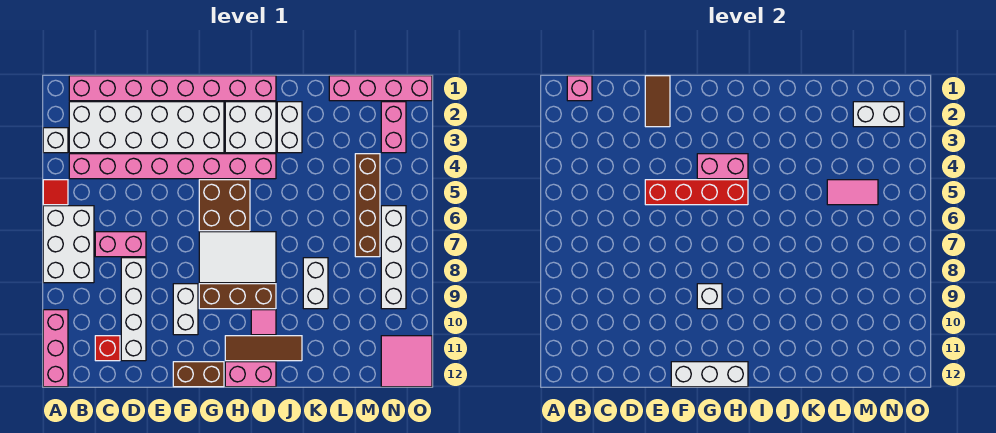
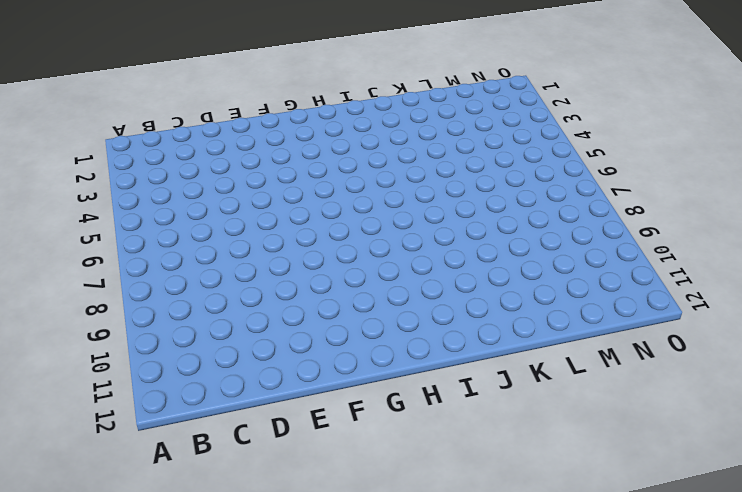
none -> white 1x1 brick [43,128,68,153]
none -> red 1x1 tile [43,180,68,205]
none -> white 2x3 brick [43,206,94,283]
none -> pink 1x3 brick [43,310,68,387]

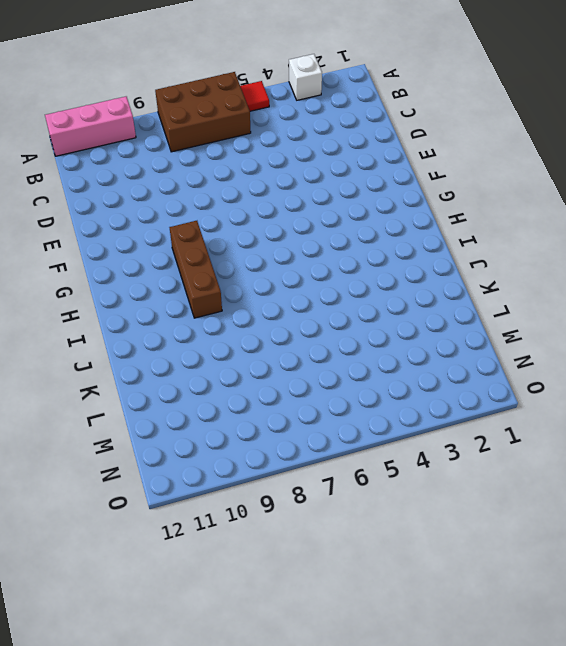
brown 2x3 brick [155,72,251,152] -> white 2x3 brick [43,206,94,283]
none -> pink 1x8 brick [69,76,276,101]
none -> white 2x6 brick [69,102,224,153]
none -> pink 1x8 brick [69,154,276,179]
none -> pink 1x2 brick [95,232,146,257]

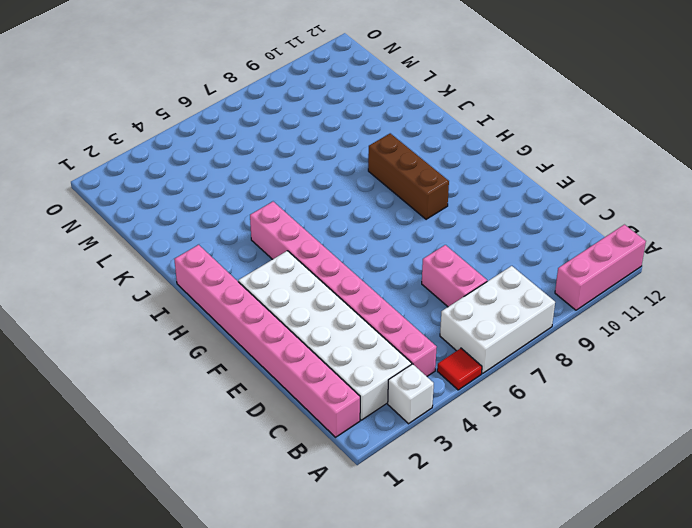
none -> red 1x1 brick [95,336,120,361]
none -> white 1x4 brick [121,258,146,361]
none -> white 1x2 brick [173,284,198,335]
none -> brown 1x2 brick [173,362,224,387]

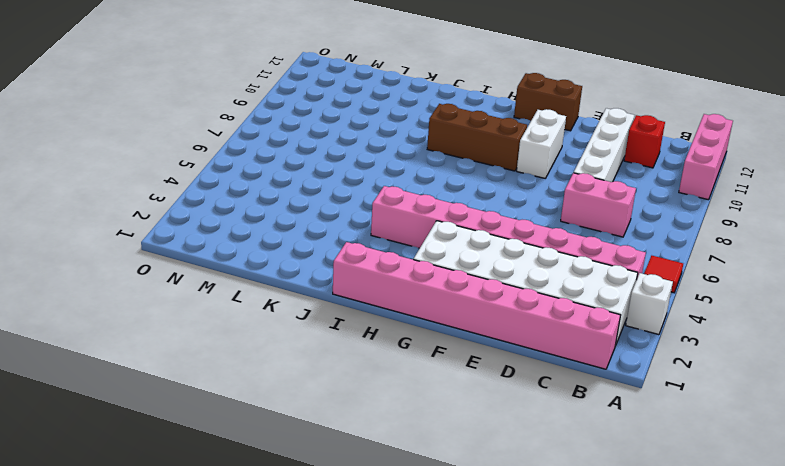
none -> white 2x3 brick [43,206,94,283]
none -> brown 2x2 brick [199,180,250,231]
none -> white 2x3 tile [199,232,276,283]
none -> white 2x2 brick [225,102,276,153]

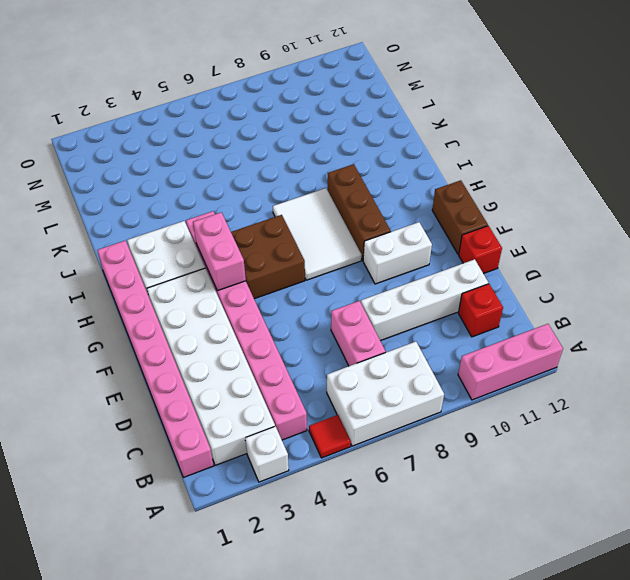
red 1x1 brick [459,226,502,274] -> none
none -> brown 1x3 tile [225,336,302,361]
none -> pink 1x2 brick [225,362,276,387]
none -> pink 1x1 tile [251,310,276,335]
none -> white 1x2 brick [277,102,302,153]

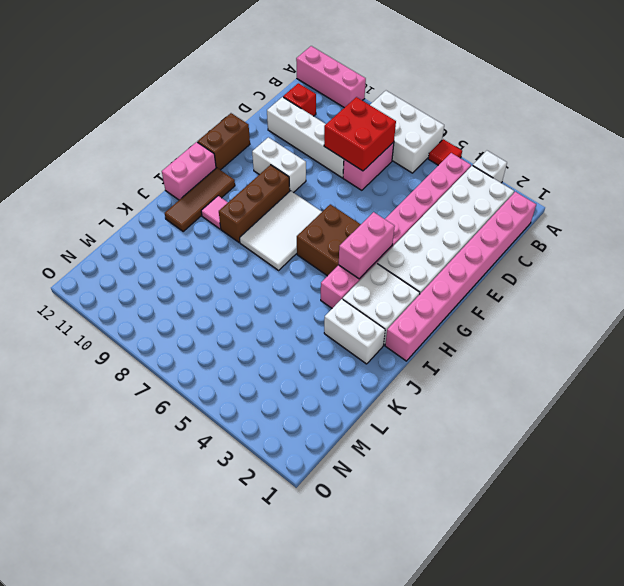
red 2x2 brick [324,97,396,171] -> none
none -> white 1x2 brick [303,258,328,309]
none -> pink 1x4 brick [329,76,432,101]
none -> brown 1x4 brick [355,154,380,257]
none -> pink 1x2 brick [381,102,406,153]

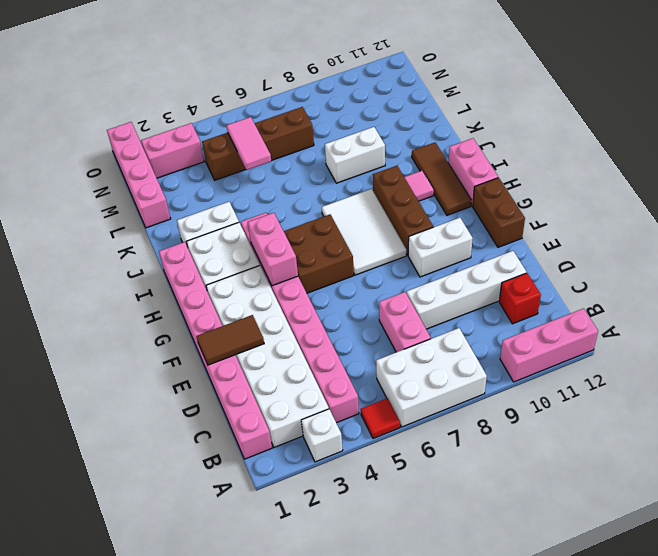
none -> white 1x4 brick [381,206,406,309]
none -> pink 2x2 tile [381,336,432,387]
none -> pink 1x1 brick [567,76,592,101]
none -> red 1x4 brick [645,180,748,205]

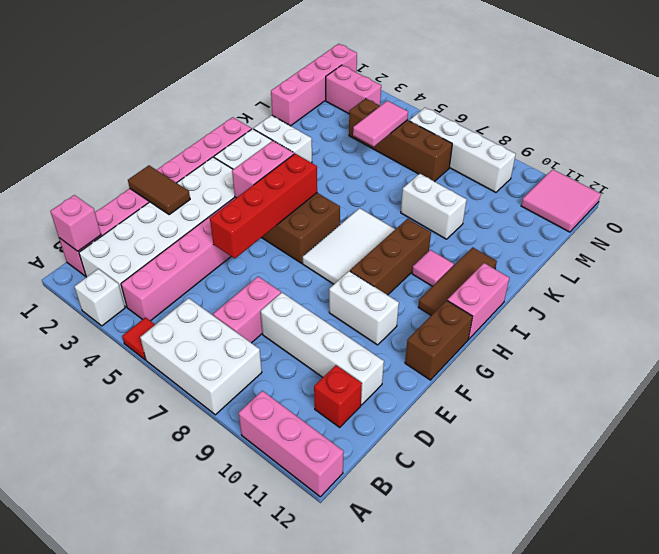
none -> white 1x3 brick [671,362,748,387]
none -> white 1x1 brick [697,284,722,309]
none -> white 1x2 brick [853,102,904,127]

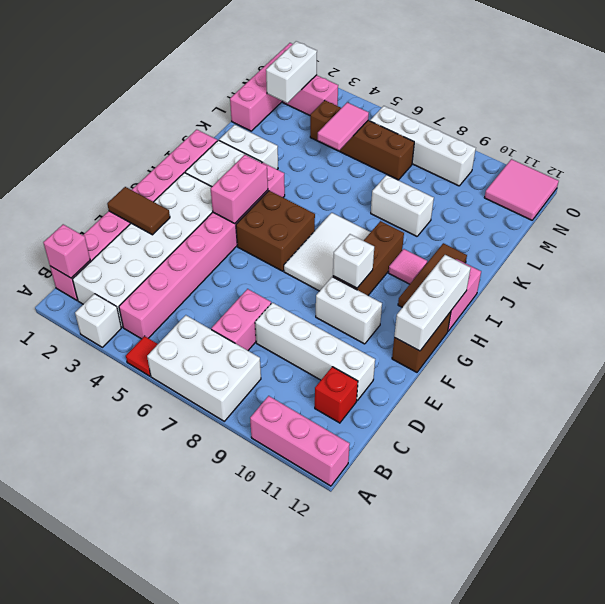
none -> red 1x4 brick [645,180,748,205]

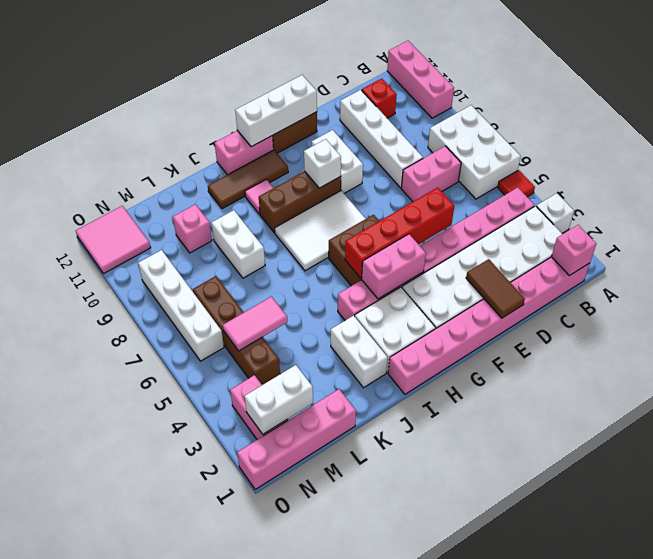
pink 1x1 brick [173,204,212,253] -> none

